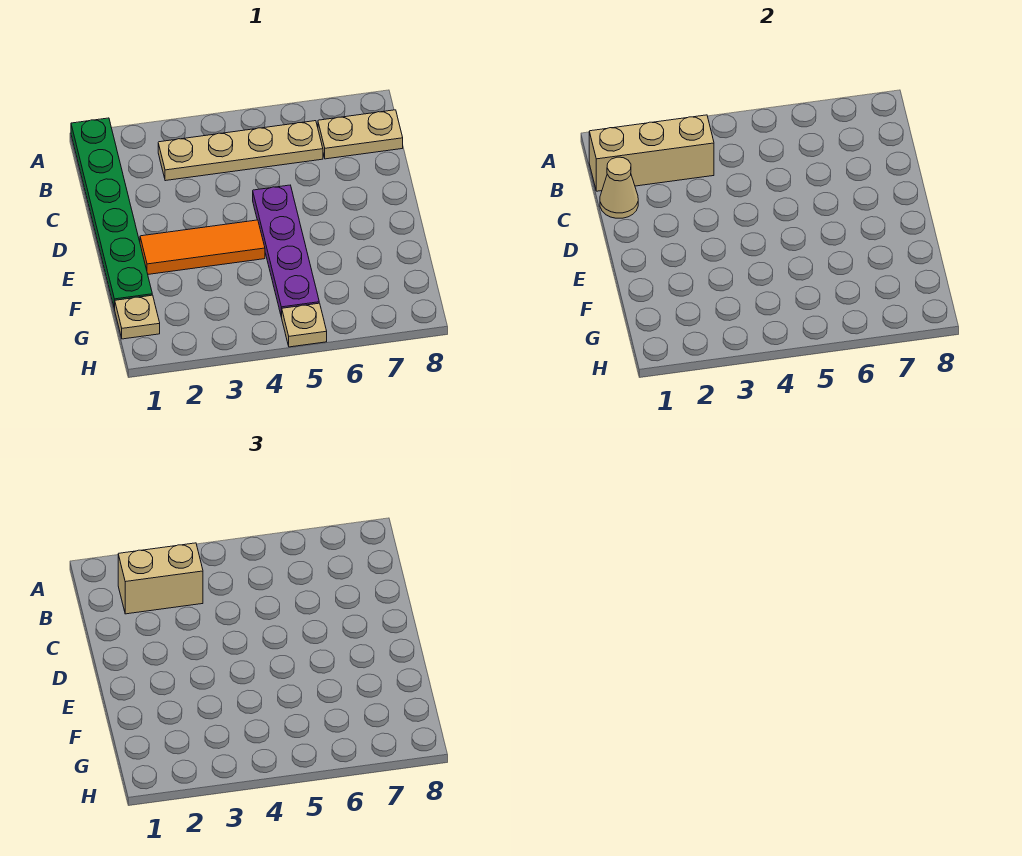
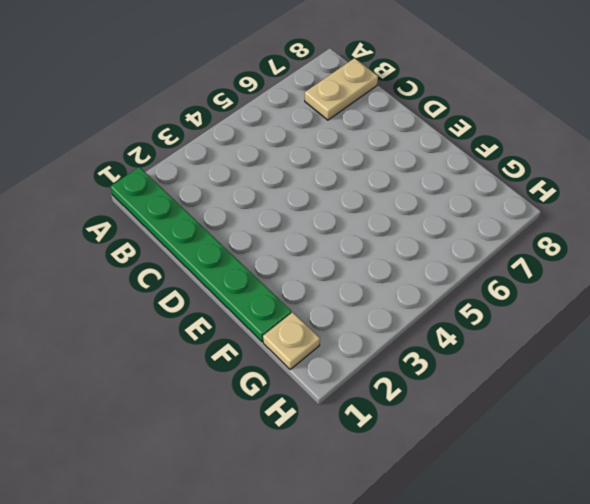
none -> tan 1x4 plate [158,121,323,181]
none -> purple 1x4 plate [253,185,319,317]

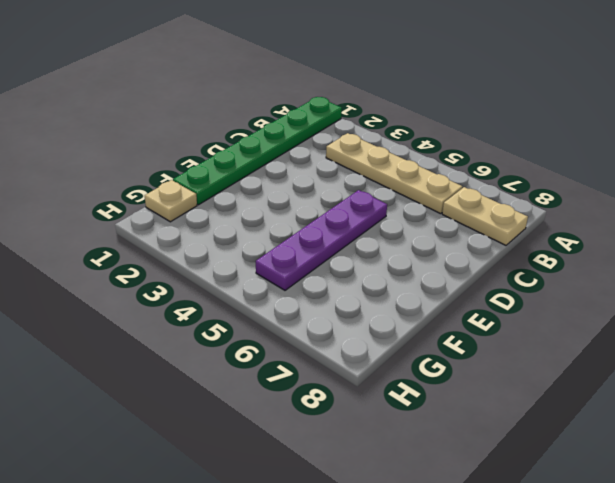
none -> orange 1x3 tile [140,220,265,274]
none -> tan 1x1 plate [282,303,327,347]

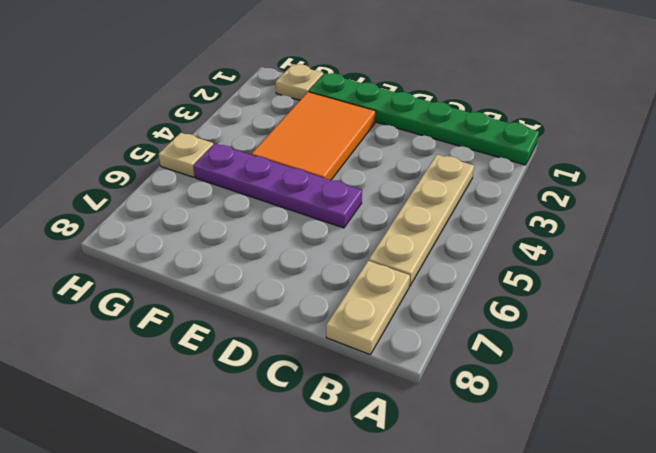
orange 2x3 tile [251,92,376,180] -> orange 1x3 tile [140,220,265,274]
none -> tan 1x3 brick [589,115,714,191]
none -> tan 1x1 cone [600,157,638,218]

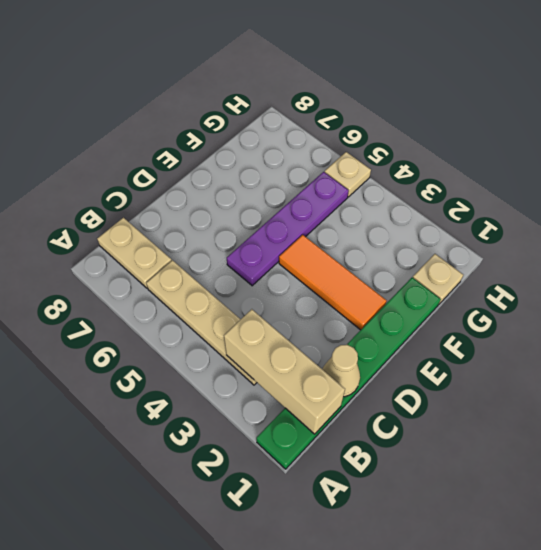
none -> tan 1x2 brick [118,543,203,614]

